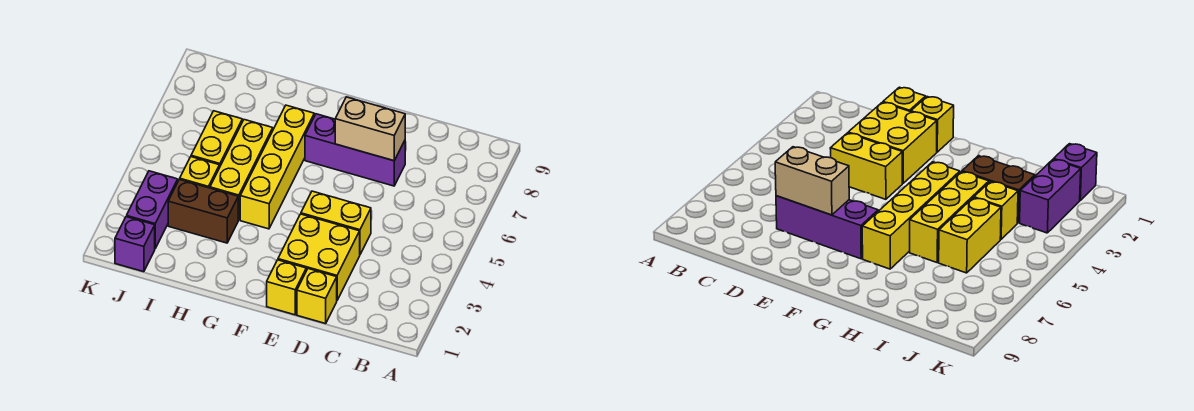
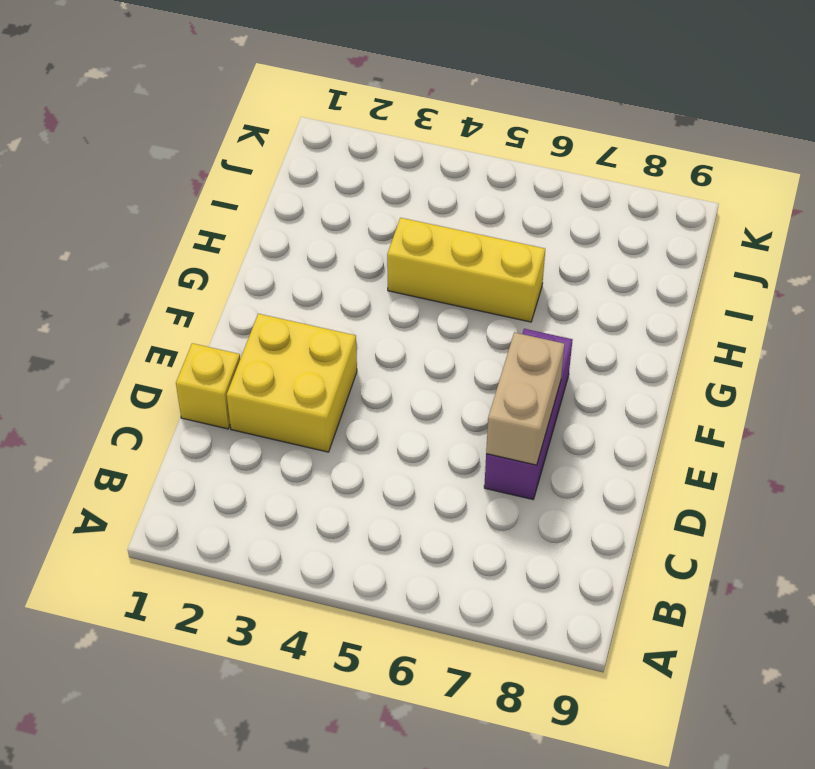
none -> yellow 1x2 brick [301,191,371,254]
none -> yellow 1x1 brick [267,260,306,315]
none -> yellow 1x4 brick [240,105,314,229]

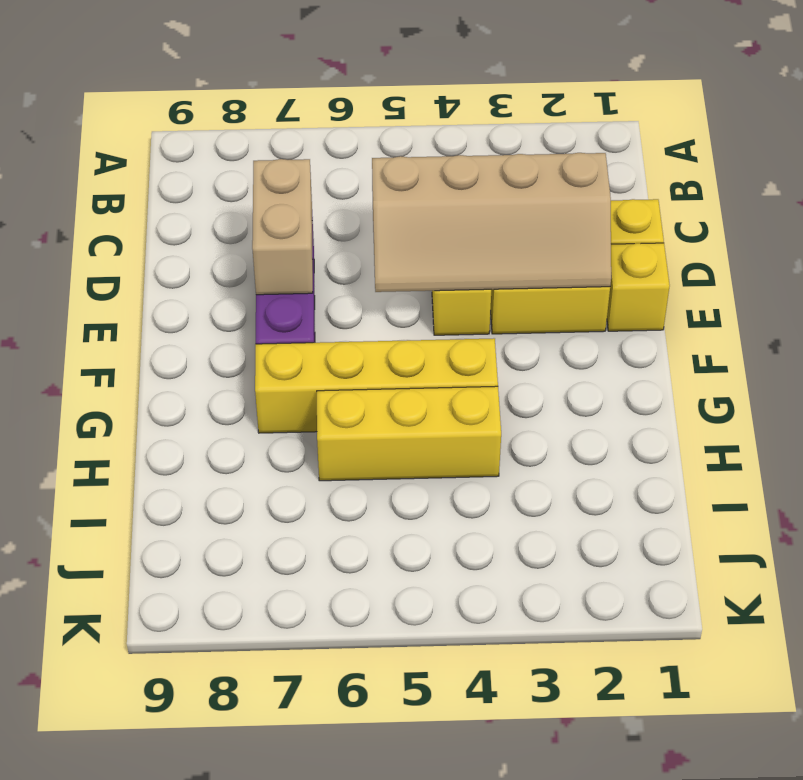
tan 2x4 slope [372,153,611,292] -> none
none -> brown 1x2 brick [168,179,238,243]
none -> yellow 1x1 brick [180,157,219,188]
none -> yellow 1x2 brick [191,111,242,168]

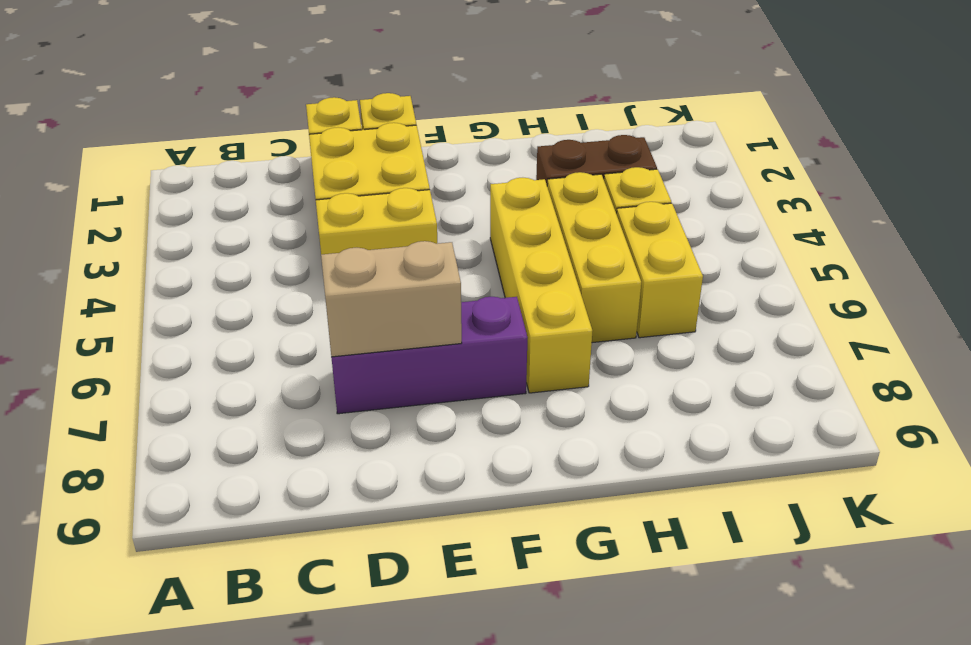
none -> purple 1x1 brick [115,217,155,272]
none -> purple 1x2 brick [127,171,178,248]

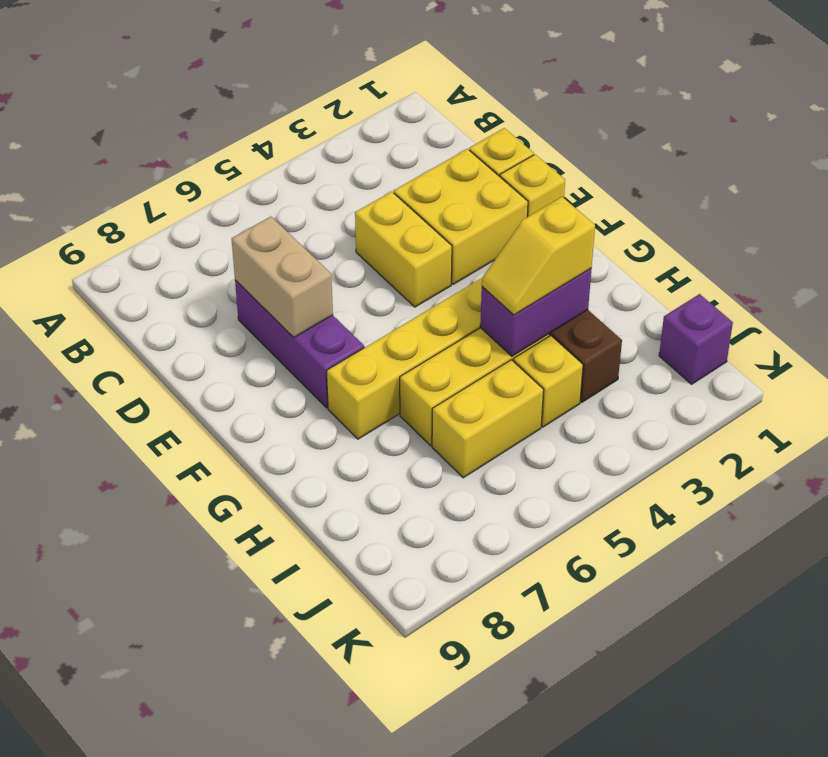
purple 1x2 brick [480,269,591,356] -> purple 1x2 brick moved to [127,171,178,248]
yellow 1x2 slope [482,197,595,315] -> none

